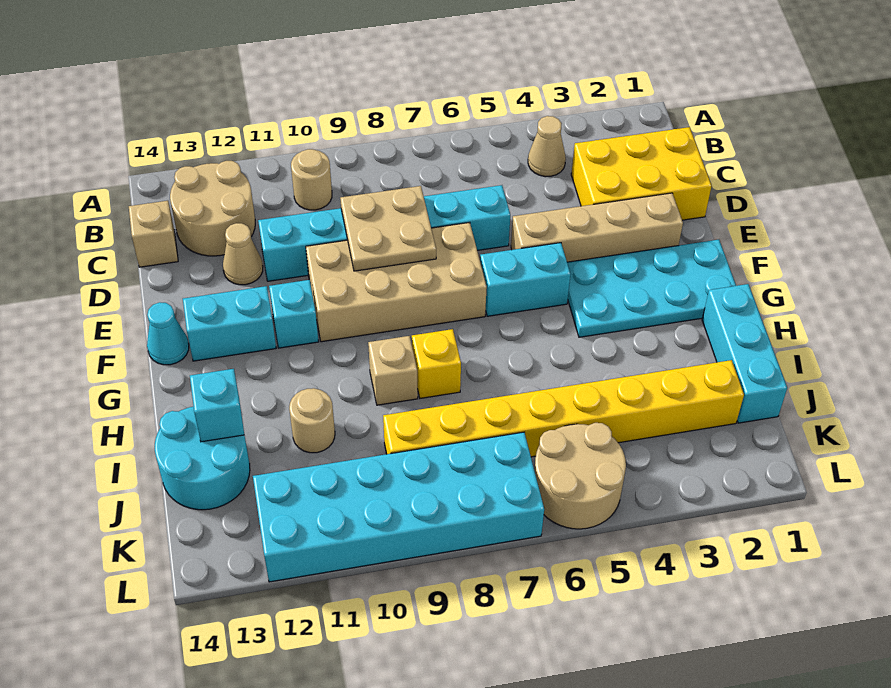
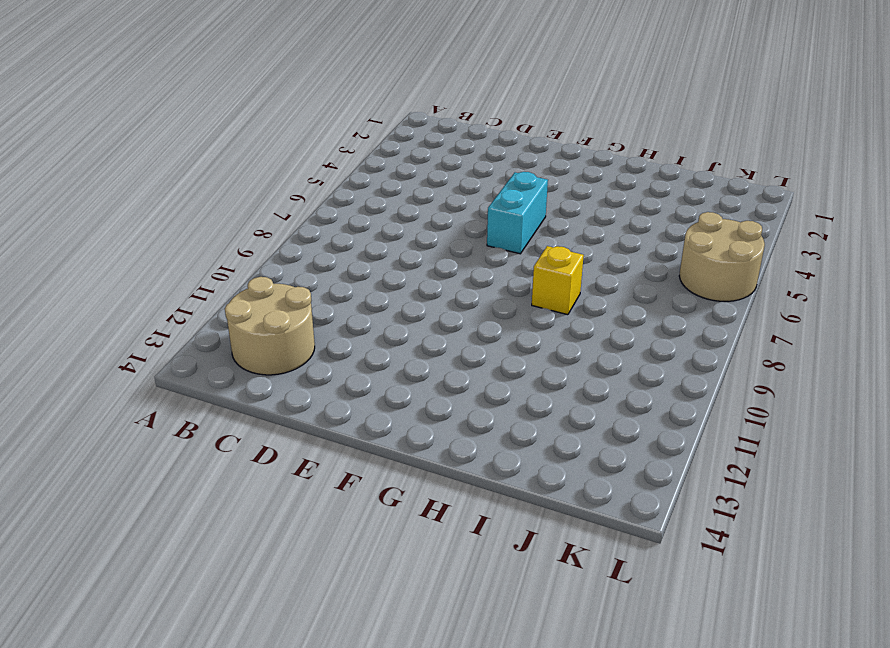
none -> tan 1x1 cone [528,116,566,177]
none -> tan 1x1 round brick [291,149,332,210]
none -> yellow 2x3 brick [571,127,711,220]

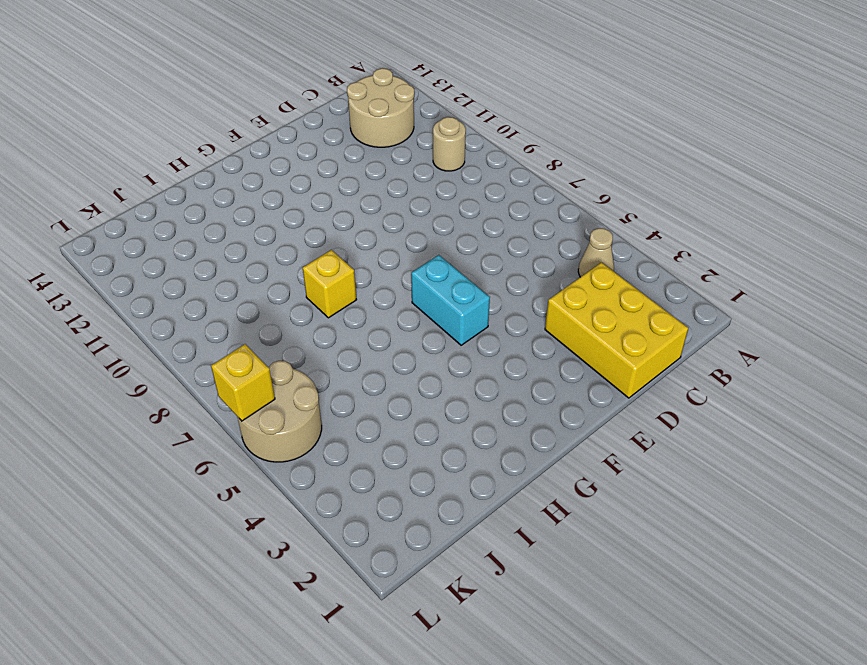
yellow 1x1 brick [211,344,275,421] -> none
none -> tan 1x1 brick [129,201,178,267]
none -> cyan 1x6 brick [258,185,510,281]
none -> tan 1x1 cone [223,223,263,285]

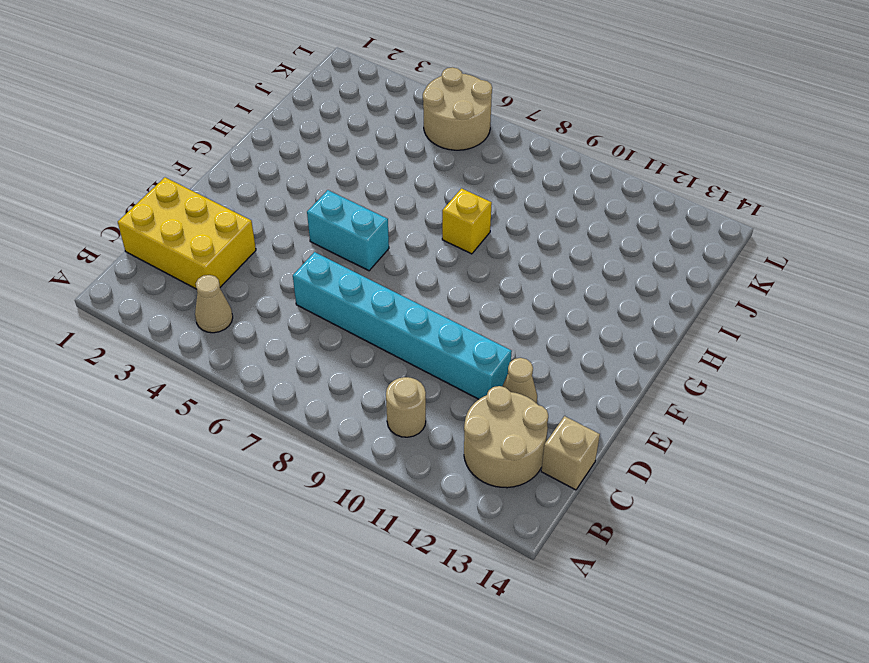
none -> tan 1x4 brick [511,193,683,262]
none -> tan 2x4 brick [306,222,487,342]
none -> cyan 2x4 plate [567,240,736,337]

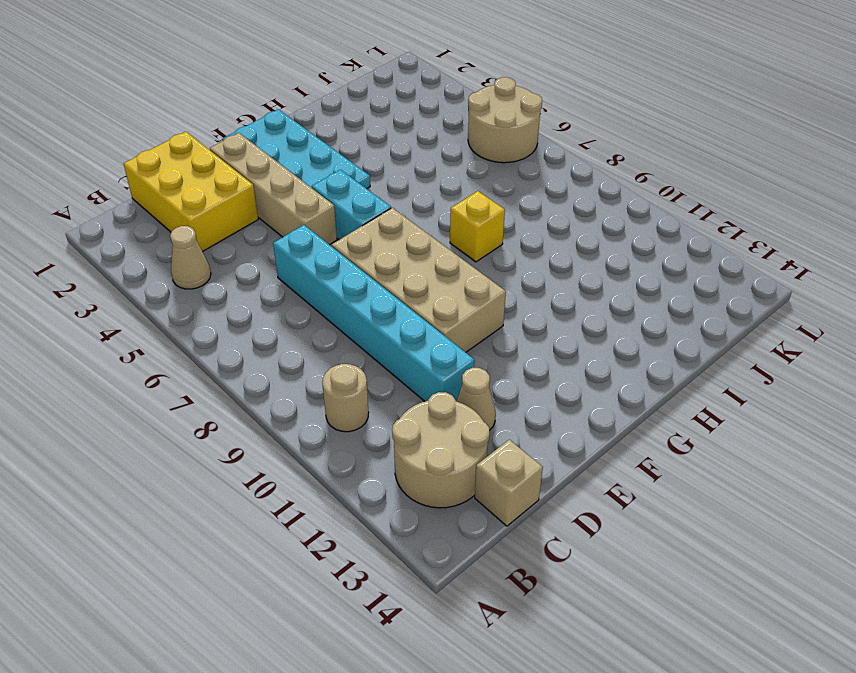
none -> cyan 1x1 brick [269,280,319,348]
none -> cyan 1x2 brick [183,286,276,361]
none -> cyan 1x1 cone [147,302,189,365]

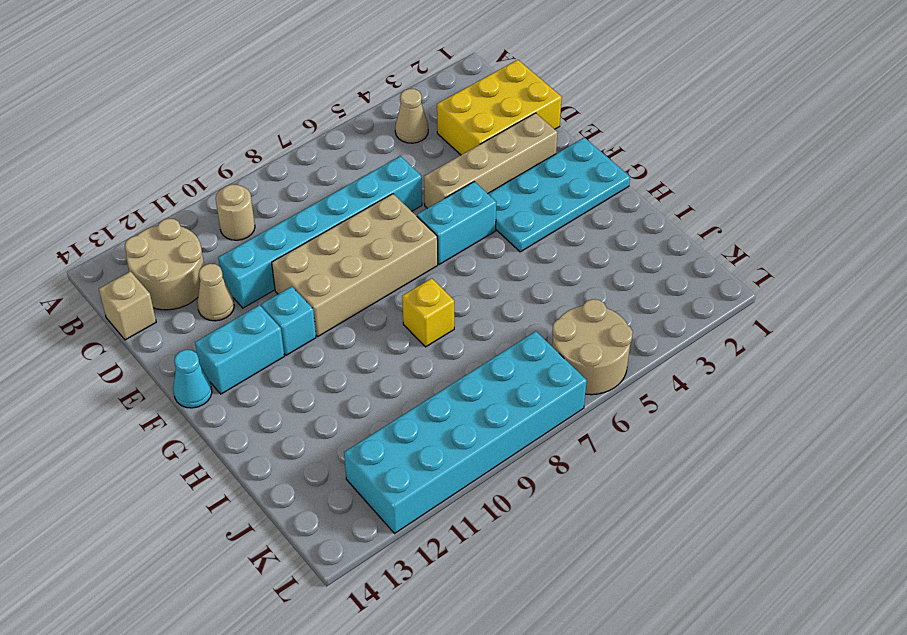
none -> cyan 1x3 brick [702,284,787,423]
none -> tan 1x1 brick [368,336,418,405]
none -> tan 1x1 round brick [289,388,335,453]

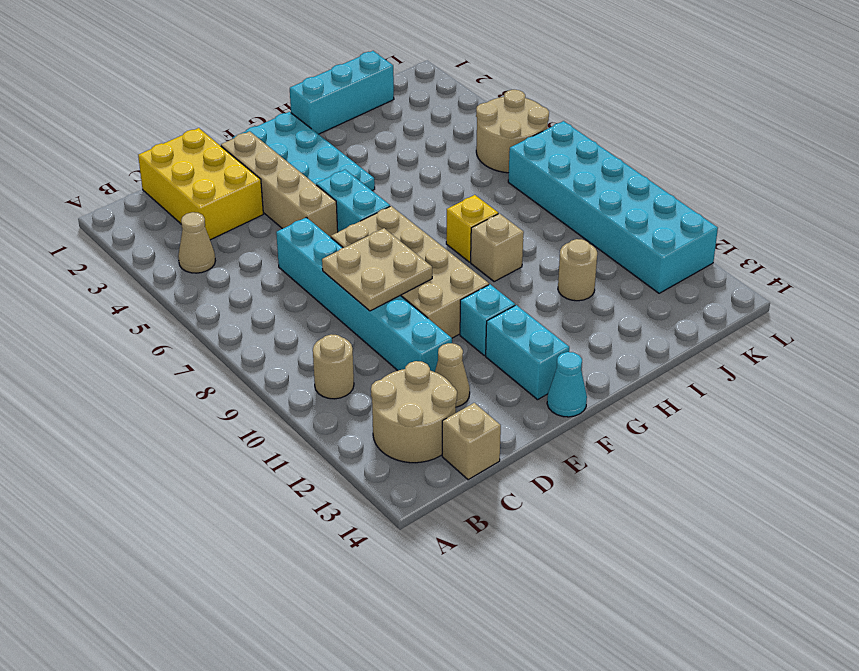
none -> cyan 2x2 round brick [155,406,250,510]
none -> yellow 1x8 brick [383,360,744,457]
none -> cyan 1x1 brick [190,369,244,442]

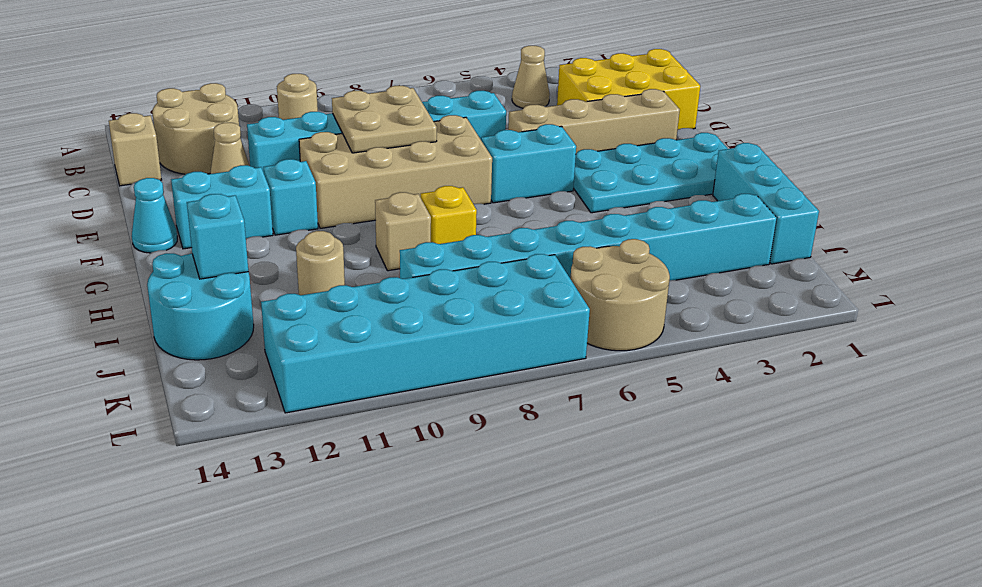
cyan 1x8 brick [400,194,777,280] -> yellow 1x8 brick [383,360,744,457]

